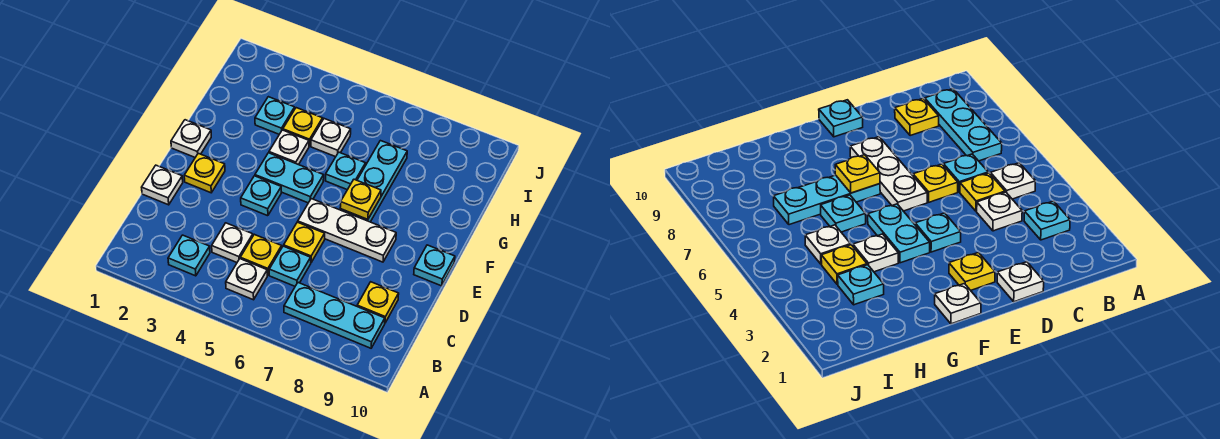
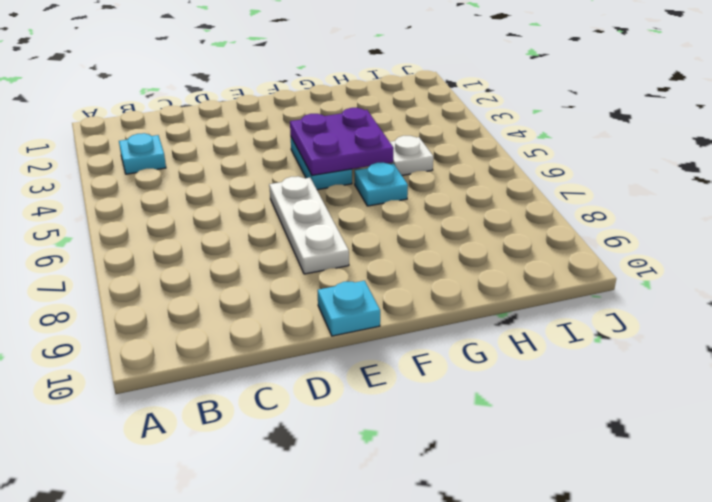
purple 2x2 plate [290,108,394,175] -> none
none -> white 1x1 plate [226,259,267,300]
none -> cyan 1x3 plate [284,283,385,348]
none -> white 1x1 plate [212,223,253,262]

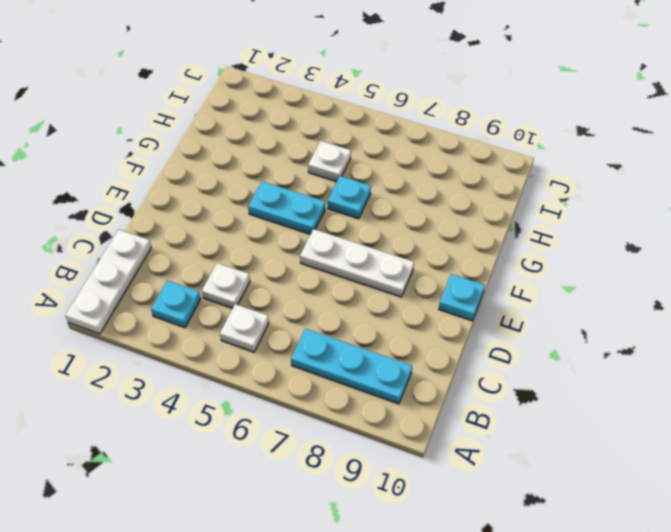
white 1x3 plate [65,230,151,334] -> none
none -> yellow 1x1 plate [240,234,282,275]
none -> cyan 1x1 plate [269,246,311,286]
none -> yellow 1x1 plate [357,282,399,323]

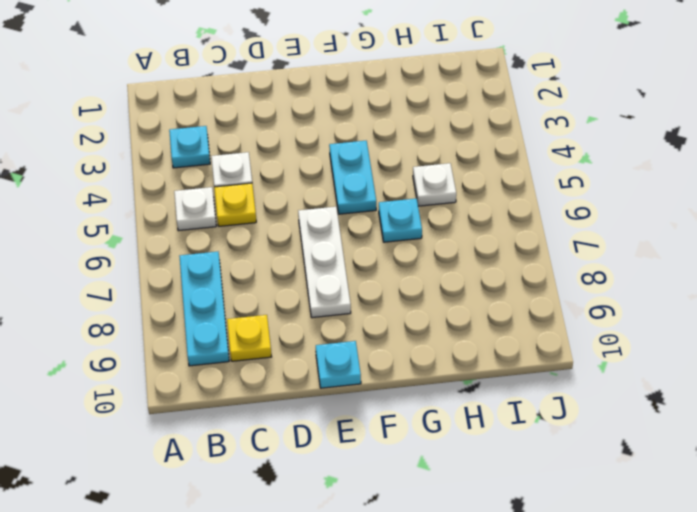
none -> cyan 1x1 plate [269,246,311,286]
none -> white 1x1 plate [142,165,183,205]
none -> yellow 1x1 plate [284,222,325,262]

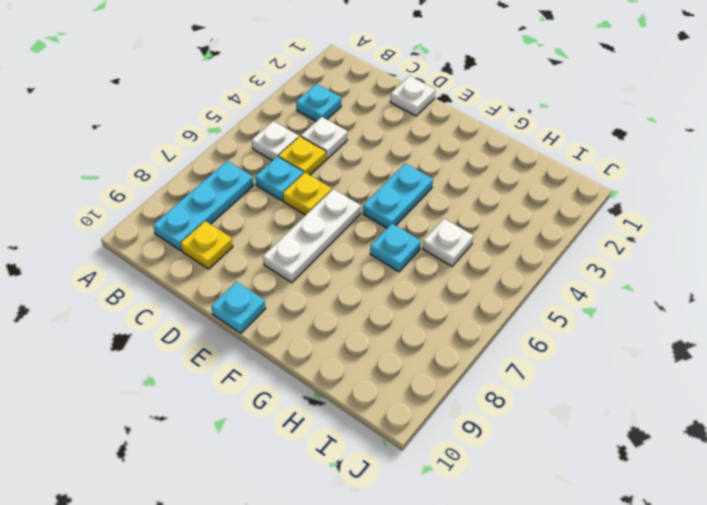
none -> yellow 1x1 plate [184,153,225,193]
none -> cyan 1x1 plate [241,176,281,216]
none -> white 1x1 plate [171,120,211,157]

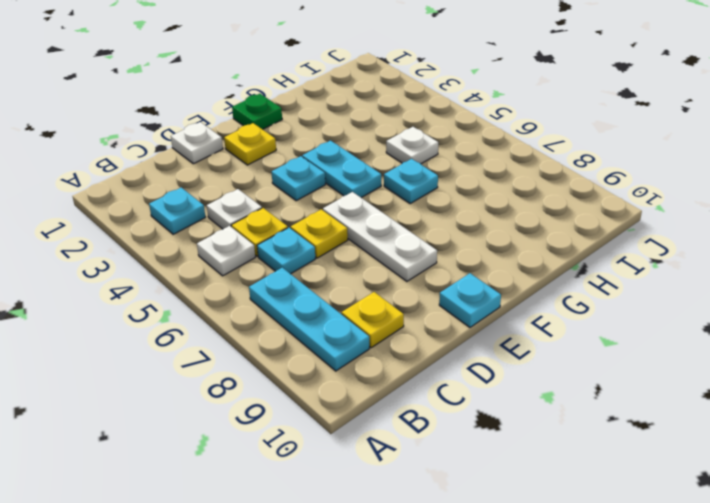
green 1x1 plate [232,94,282,129] -> white 1x1 plate [171,120,211,157]
none -> cyan 1x3 plate [340,141,407,222]
none -> white 1x1 plate [269,130,309,165]
none -> cyan 1x1 plate [255,97,295,134]

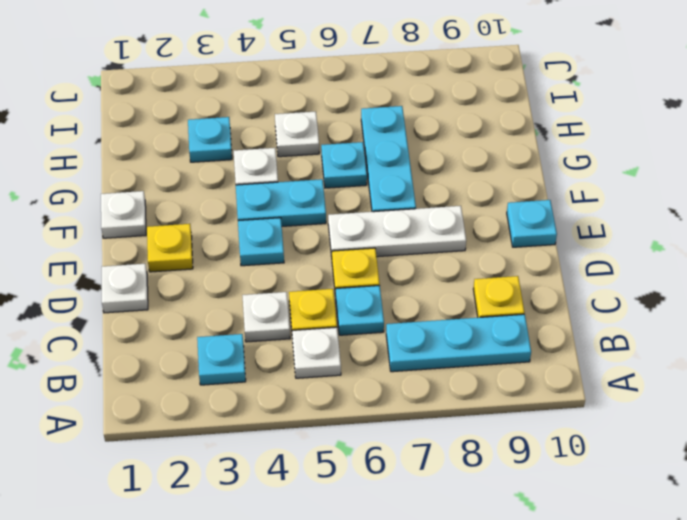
none -> yellow 1x1 plate [283,108,323,146]
none -> yellow 1x1 plate [340,179,381,220]

